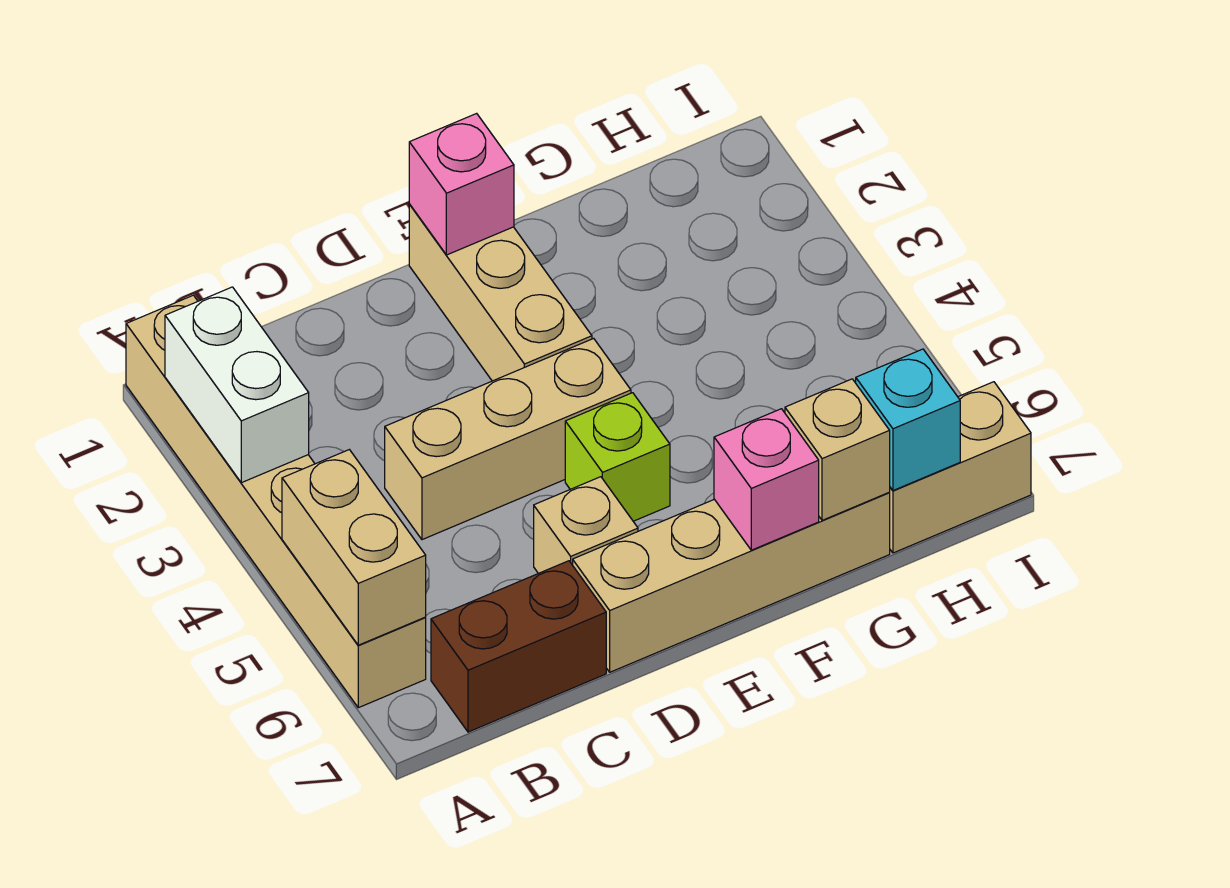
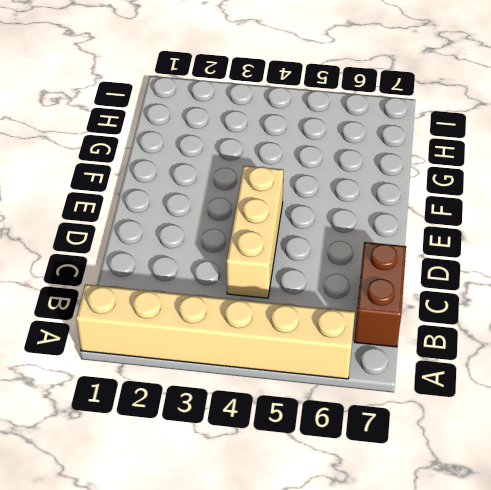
none -> tan 1x1 brick [534,477,638,573]
none -> tan 1x4 brick [573,493,890,672]
none -> tan 1x3 brick [409,204,592,381]

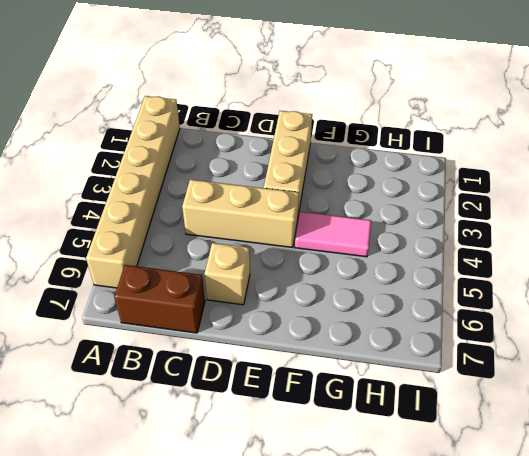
pink 1x2 tile [295,212,371,257] -> none
none -> tan 1x4 brick [573,493,890,672]
none -> lime 1x1 brick [565,393,670,521]
none -> tan 1x2 brick [889,382,1031,553]

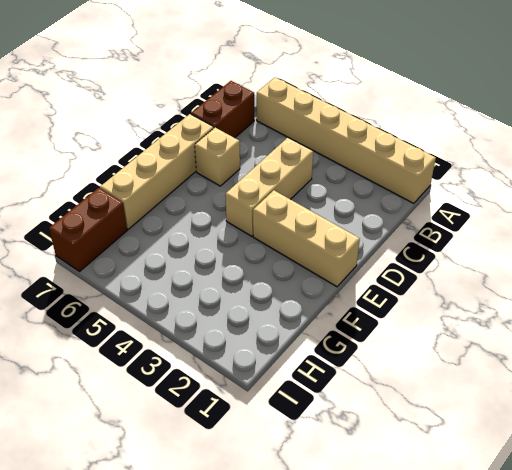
brown 1x2 brick [49,188,127,271] -> tan 1x2 brick [889,382,1031,553]
none -> lime 1x1 brick [565,393,670,521]
none -> white 1x2 brick [165,287,309,483]
none -> tan 1x2 brick [282,450,426,645]

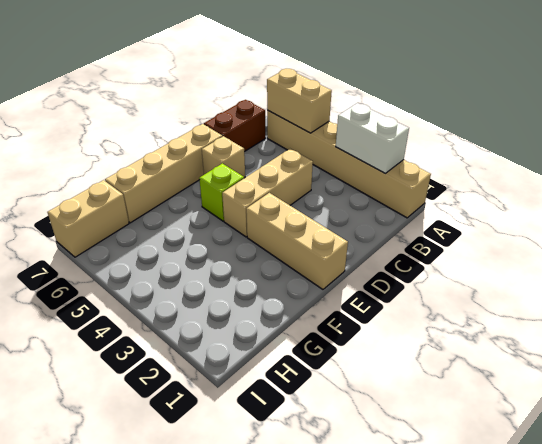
none -> pink 1x1 brick [409,113,514,255]
none -> pink 1x1 brick [714,409,819,550]
none -> tan 1x1 brick [785,379,890,520]

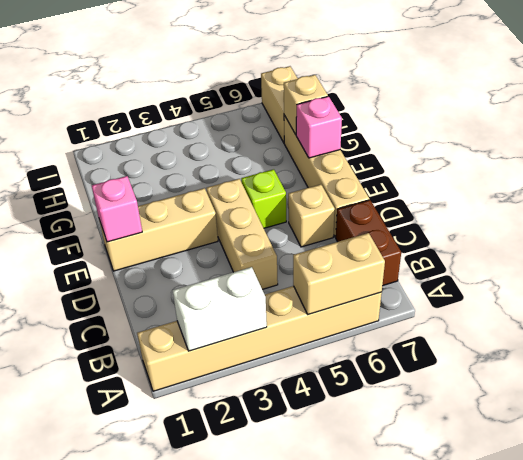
none -> cyan 1x1 brick [856,349,960,490]

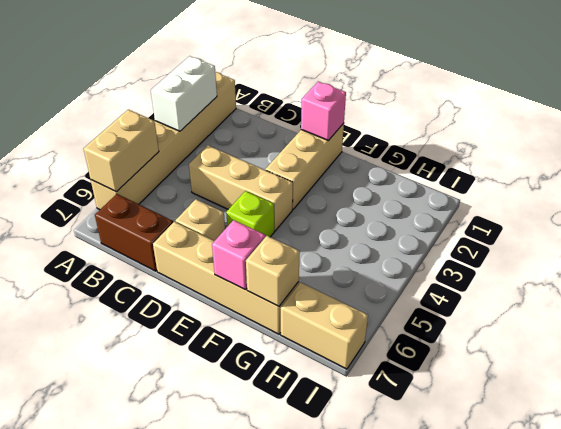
none -> cyan 1x1 brick [856,349,960,490]

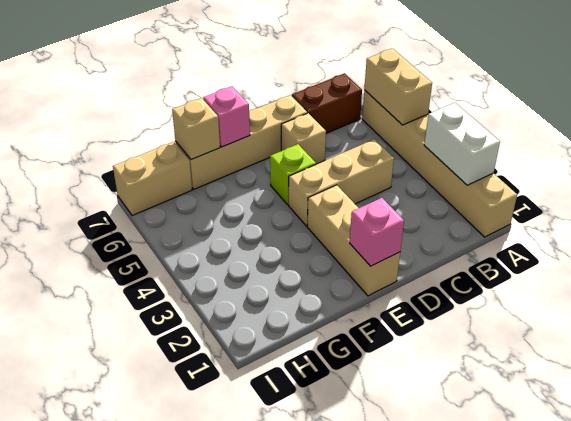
none -> cyan 1x1 brick [856,349,960,490]

